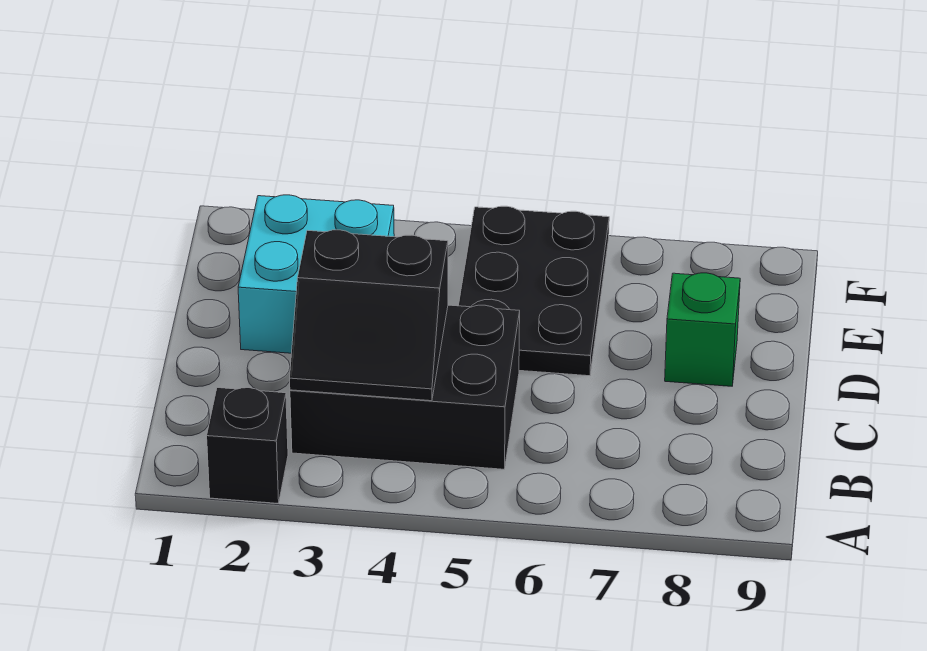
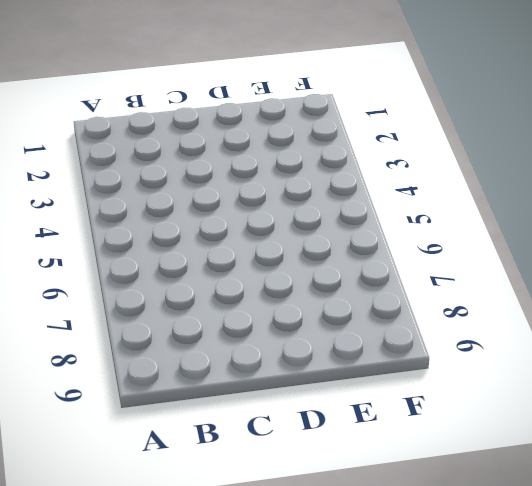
none -> black 1x1 brick [207,388,288,503]
none -> black 2x3 brick [290,305,520,469]

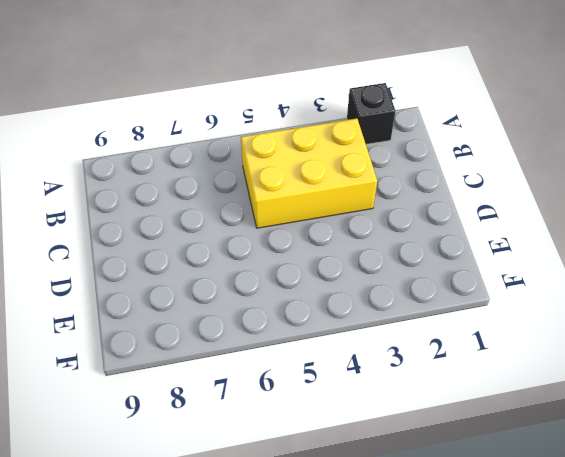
yellow 2x3 brick [241,119,377,228] -> black 2x3 brick [290,305,520,469]
none -> cyan 2x2 brick [238,195,394,353]
none -> black 2x3 plate [458,206,609,376]

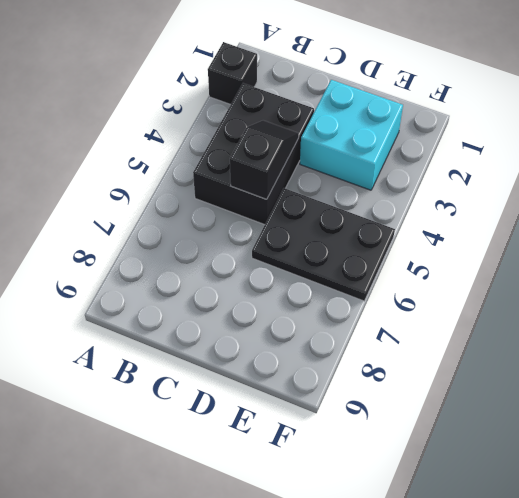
black 1x2 slope [230,120,299,199] -> black 2x2 slope [290,230,448,401]
none -> green 1x1 brick [665,273,740,386]

